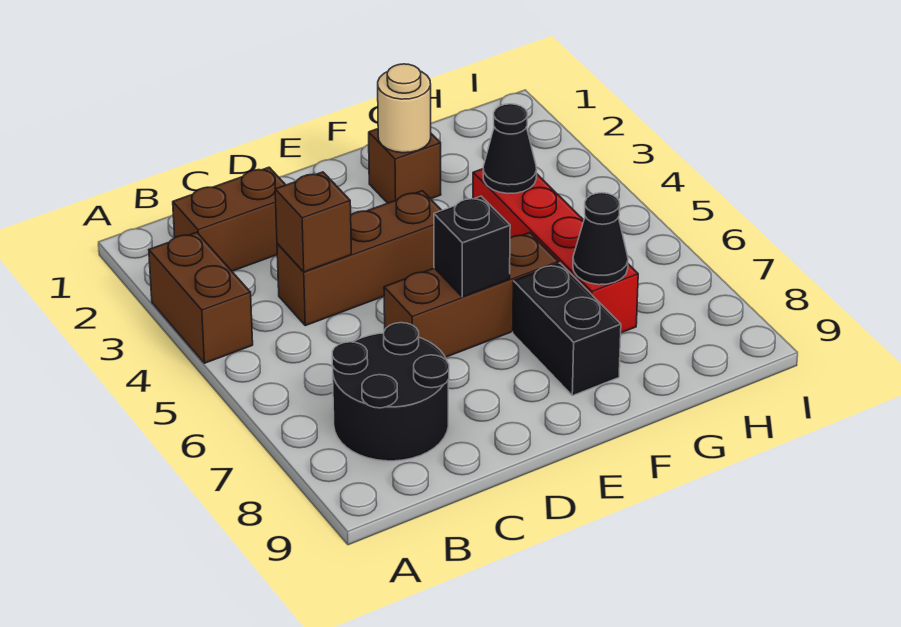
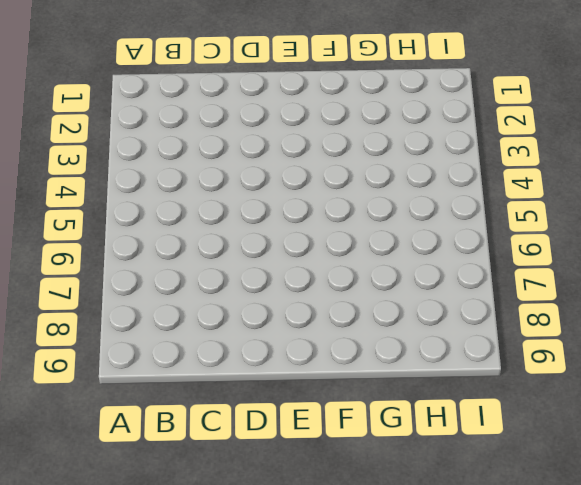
none -> brown 1x2 brick [149,232,253,363]
none -> brown 1x2 brick [173,167,285,271]
none -> black 2x2 round brick [332,323,449,461]

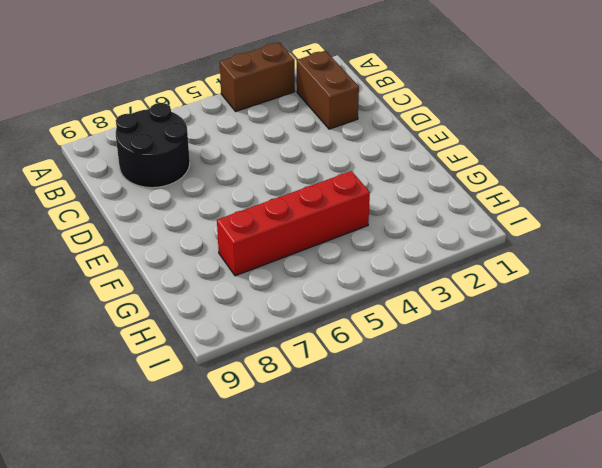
none -> brown 1x3 brick [277,191,442,326]
none -> brown 1x3 brick [384,233,559,357]
none -> brown 1x1 brick [369,129,441,203]

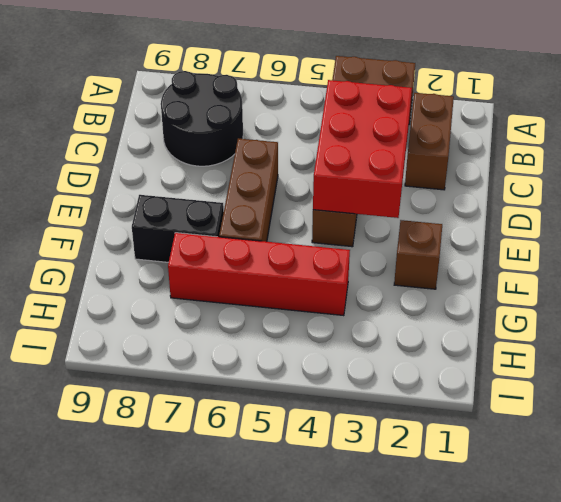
red 2x3 brick [313,80,412,218] -> brown 1x1 brick [275,172,351,272]
none -> black 1x1 brick [434,196,510,297]
none -> tan 1x1 round brick [378,64,431,153]
none -> black 1x1 cone [483,104,537,193]

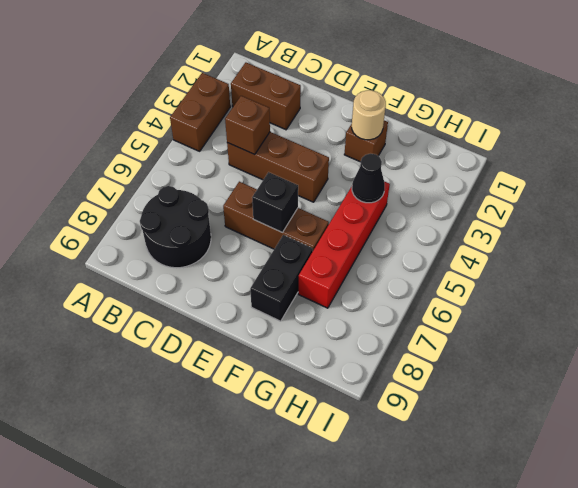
none -> black 1x1 cone [573,193,628,285]

